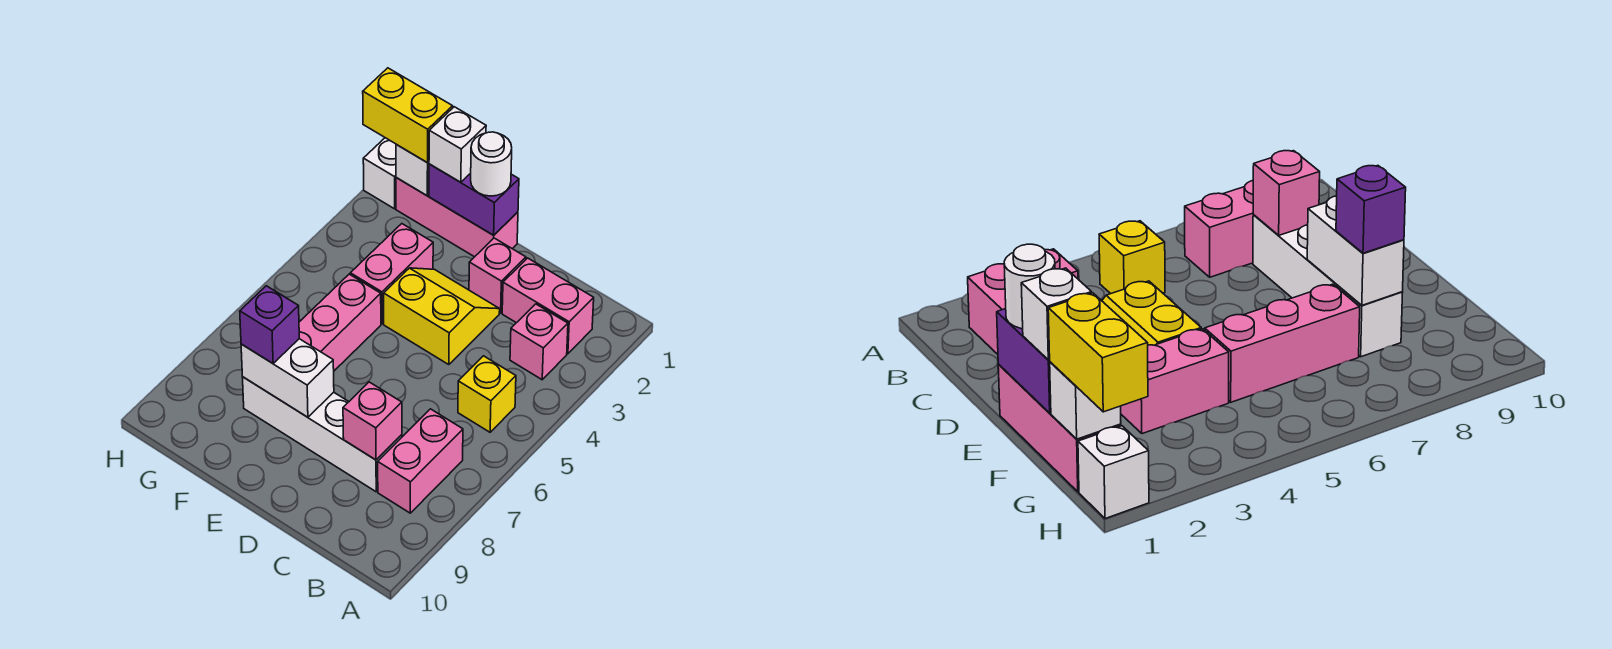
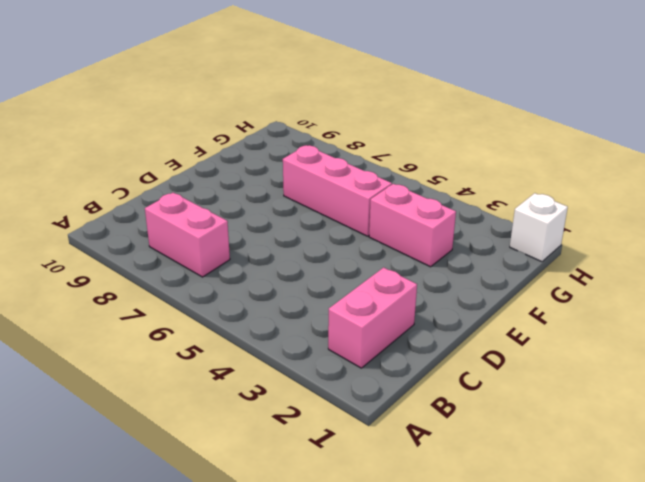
none -> pink 1x1 brick [510,304,568,380]
none -> yellow 1x1 brick [458,356,516,432]
none -> white 1x4 brick [243,377,402,492]

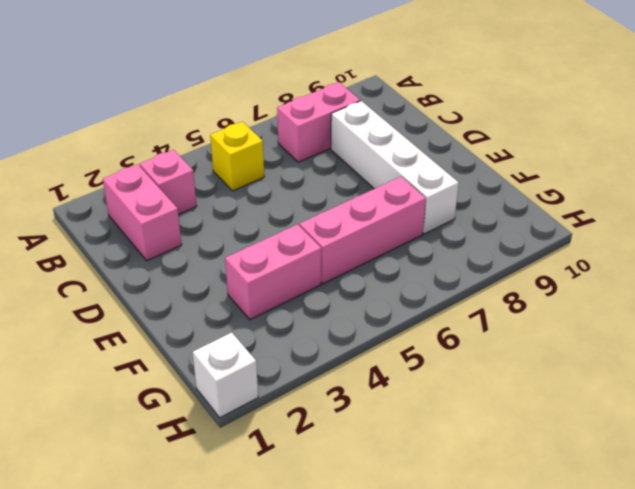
none -> pink 1x1 brick [469,238,526,313]
none -> yellow 2x2 slope [384,268,500,364]
none -> pink 1x3 brick [396,178,518,257]

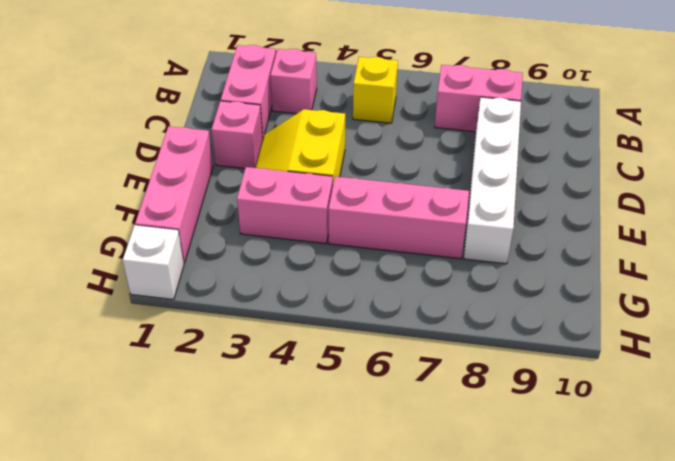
none -> pink 1x1 brick [343,382,402,460]
none -> purple 1x2 brick [429,164,519,235]
none -> white 1x2 brick [241,339,334,417]

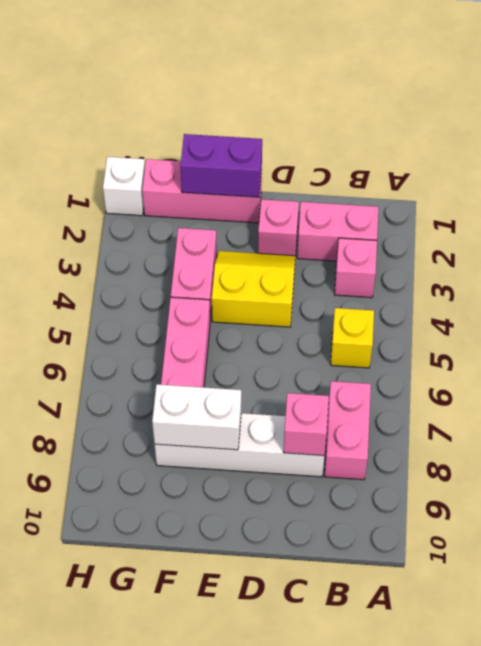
none -> white 1x1 brick [396,145,429,196]
none -> white 1x1 round brick [471,132,512,196]
none -> white 1x1 brick [429,107,486,182]

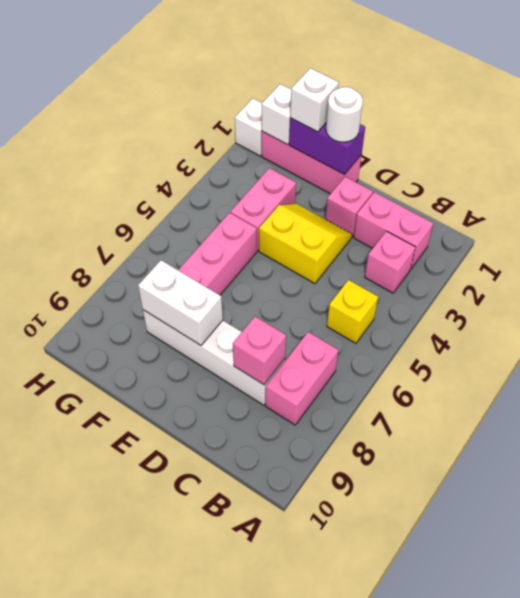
none -> purple 1x1 brick [240,286,299,363]
none -> yellow 1x2 brick [363,68,453,163]

